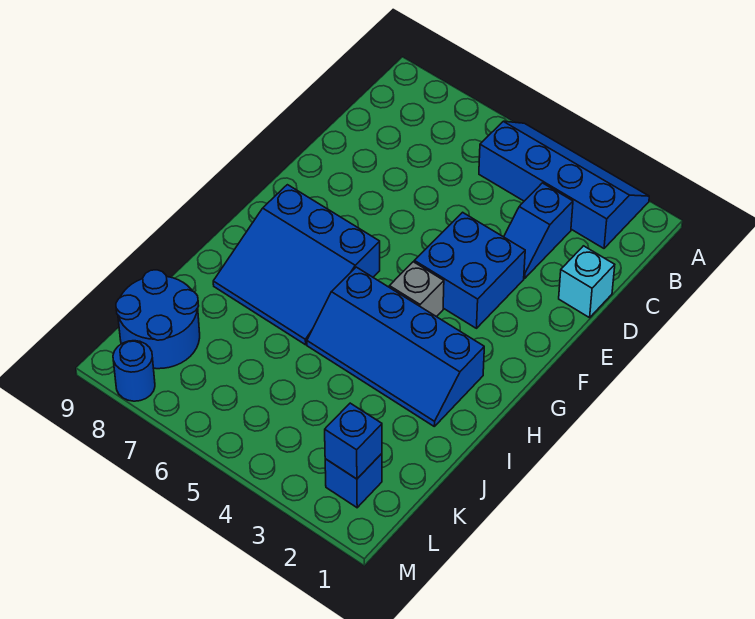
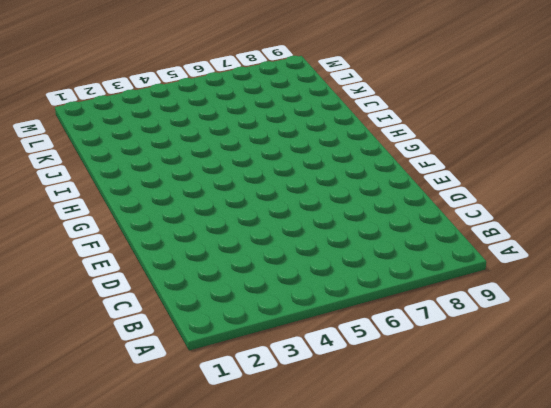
none -> blue 2x4 slope [479,121,649,248]
none -> blue 1x2 slope [504,183,573,278]

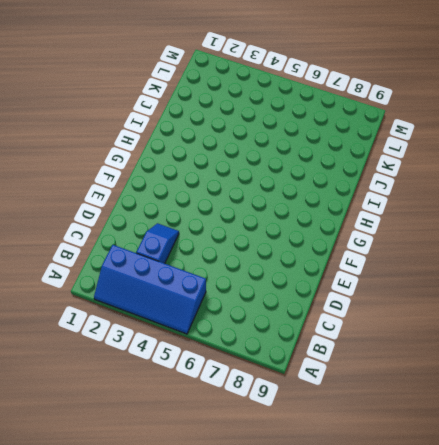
none -> cyan 1x1 brick [559,246,615,318]
none -> blue 2x2 brick [414,212,525,328]

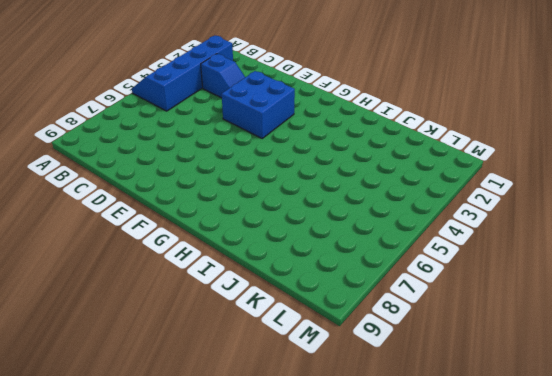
none -> cyan 1x1 brick [559,246,615,318]
none -> grey 1x1 brick [389,262,444,317]

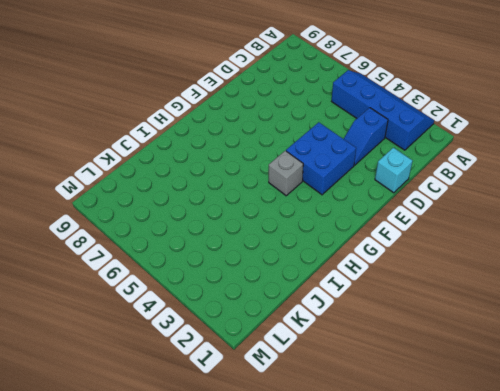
none -> blue 3x3 slope [213,185,380,345]
none -> blue 2x4 slope [307,267,484,426]

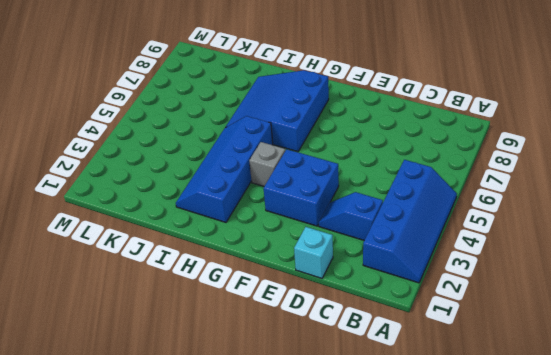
none -> blue 2x2 round brick [116,270,200,369]
none -> blue 1x1 brick [325,454,382,508]

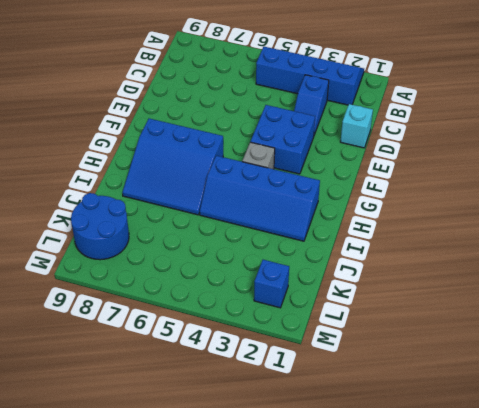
none -> blue 1x1 round brick [113,341,155,401]
none -> blue 1x1 brick [325,403,382,479]

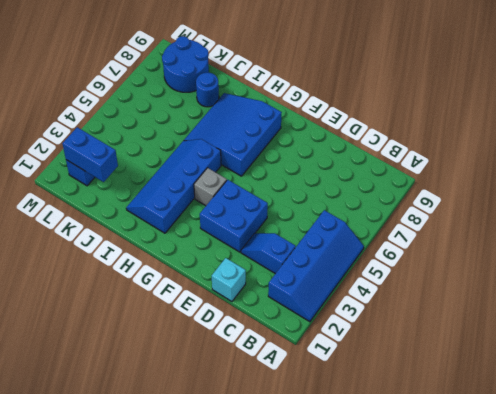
blue 1x1 round brick [196,73,219,107] -> blue 1x1 round brick moved to [113,341,155,401]
blue 1x2 brick [62,127,118,182] -> blue 1x1 brick [325,403,382,479]

